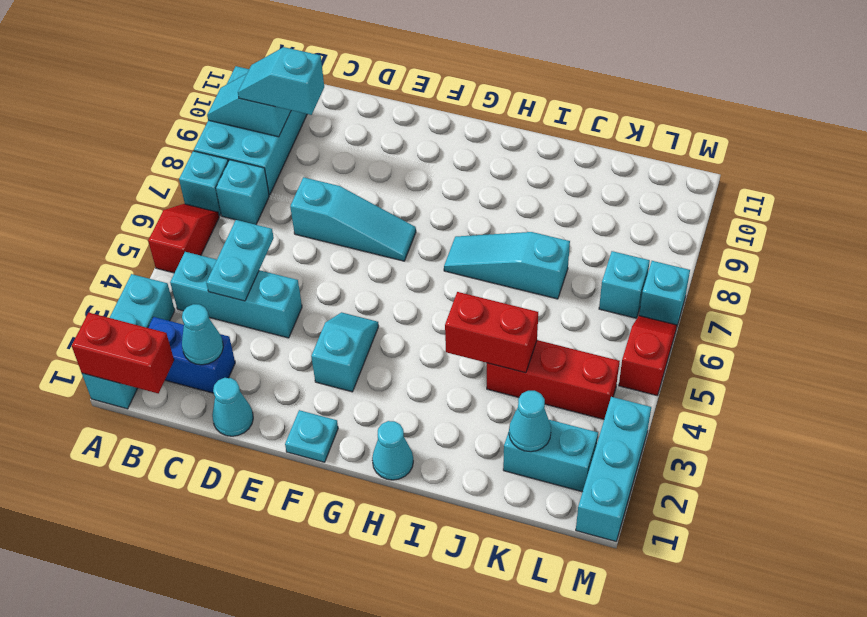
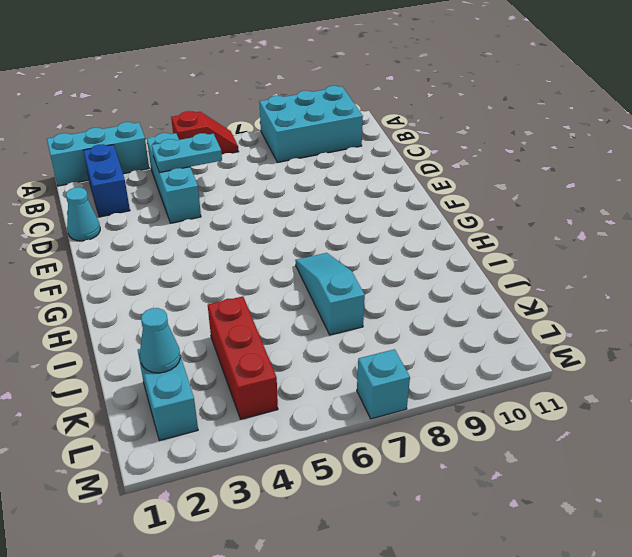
none -> cyan 1x1 brick [179,151,228,216]
none -> cyan 1x1 brick [216,160,269,225]
none -> cyan 1x3 slope [290,177,416,261]

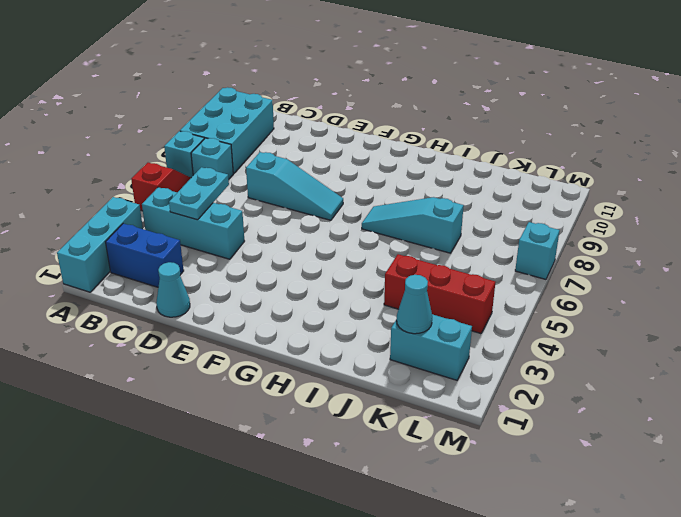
none -> cyan 1x1 plate [285,410,338,462]
none -> cyan 1x2 slope [311,312,379,392]
none -> cyan 1x1 cone [372,421,413,480]

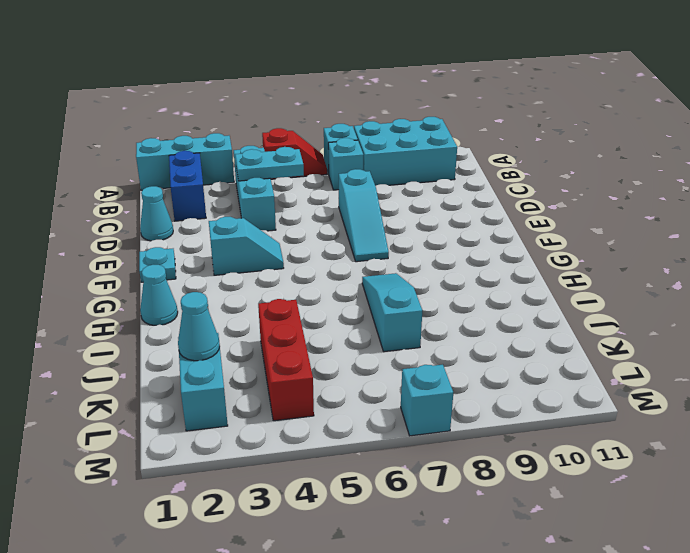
none -> cyan 1x1 brick [599,251,650,318]
none -> cyan 1x3 brick [576,397,651,541]
none -> red 1x2 slope [619,316,677,395]

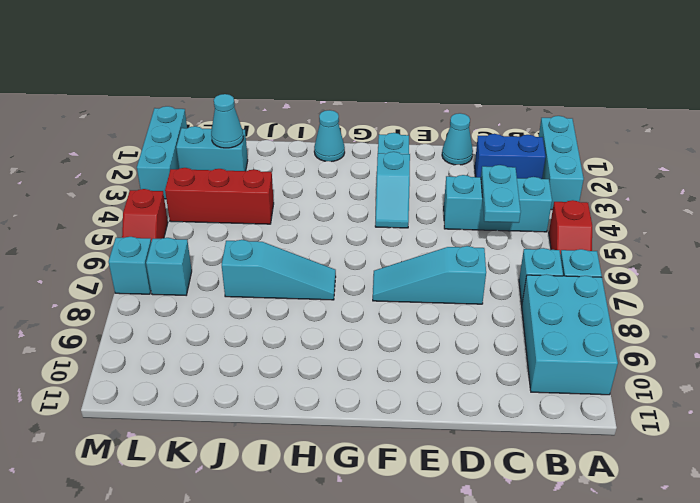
none -> red 1x2 brick [72,313,174,393]
none -> cyan 1x2 slope [207,74,291,137]
none -> cyan 1x1 cone [182,304,223,365]

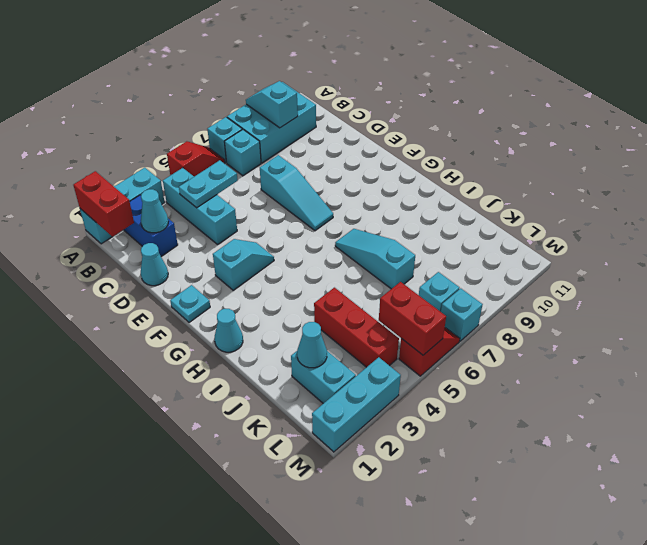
red 1x2 brick [379,282,446,355] -> red 1x2 brick moved to [445,292,538,373]
none -> cyan 1x2 slope [238,47,324,115]

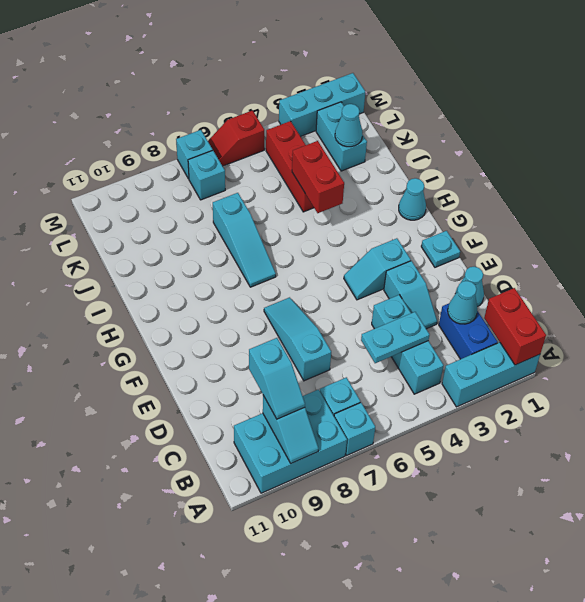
cyan 1x2 slope [384,261,437,329] -> none
none -> red 1x2 slope [148,204,219,273]

